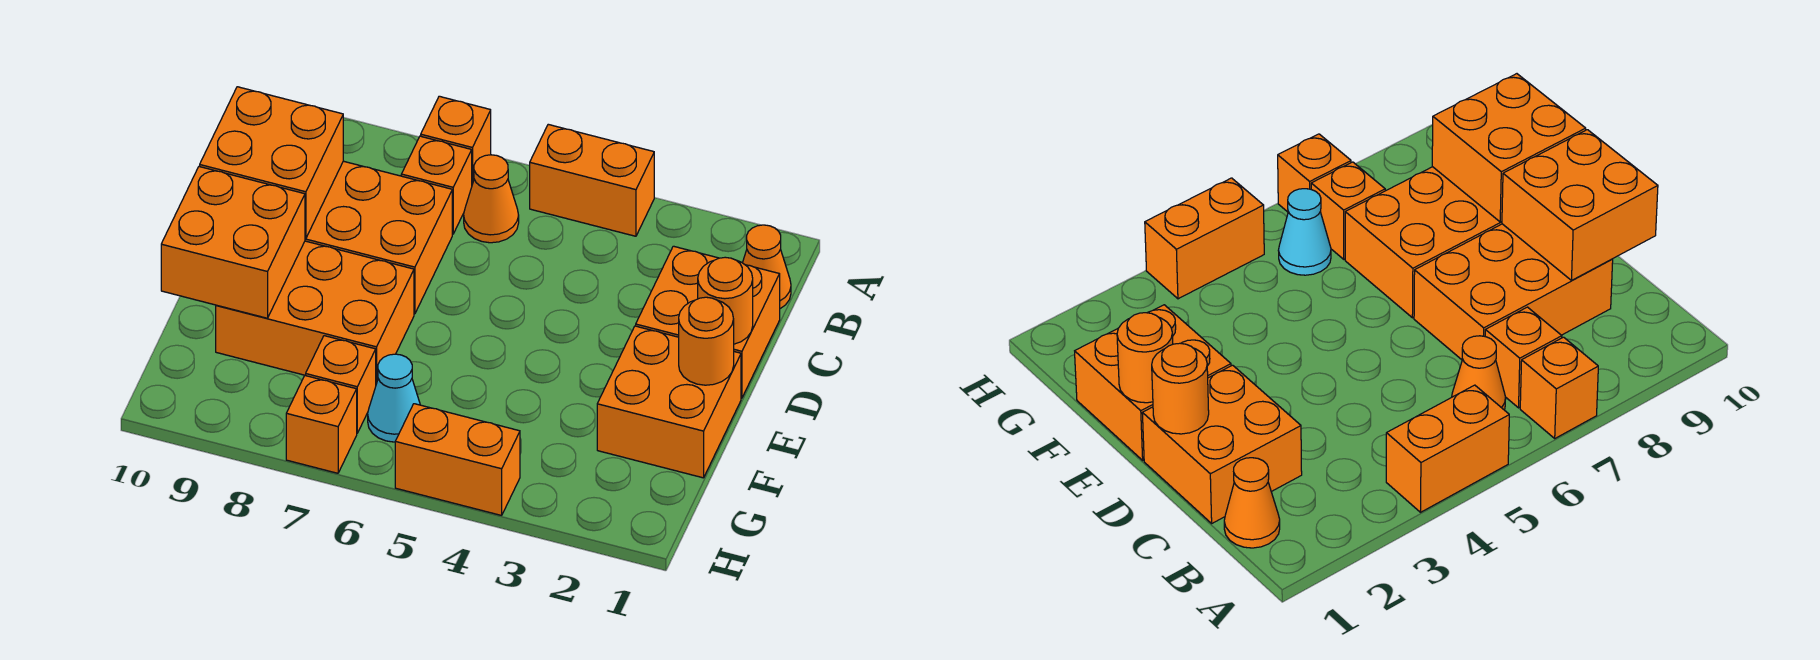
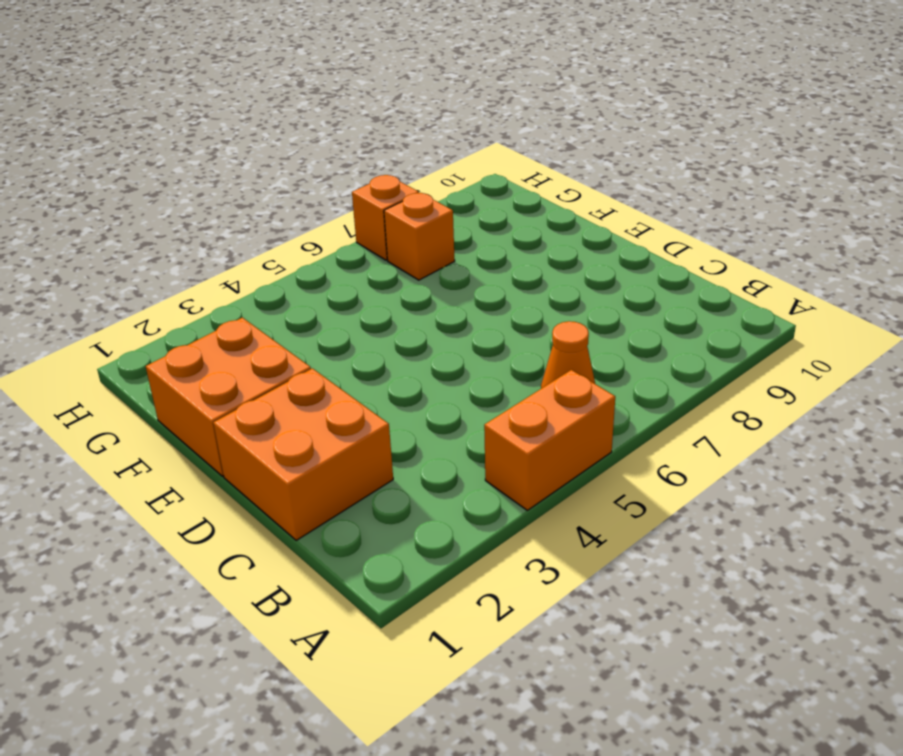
none -> orange 1x1 brick [421,96,491,184]
none -> orange 1x1 cone [743,225,791,309]
none -> orange 1x1 brick [401,136,472,234]

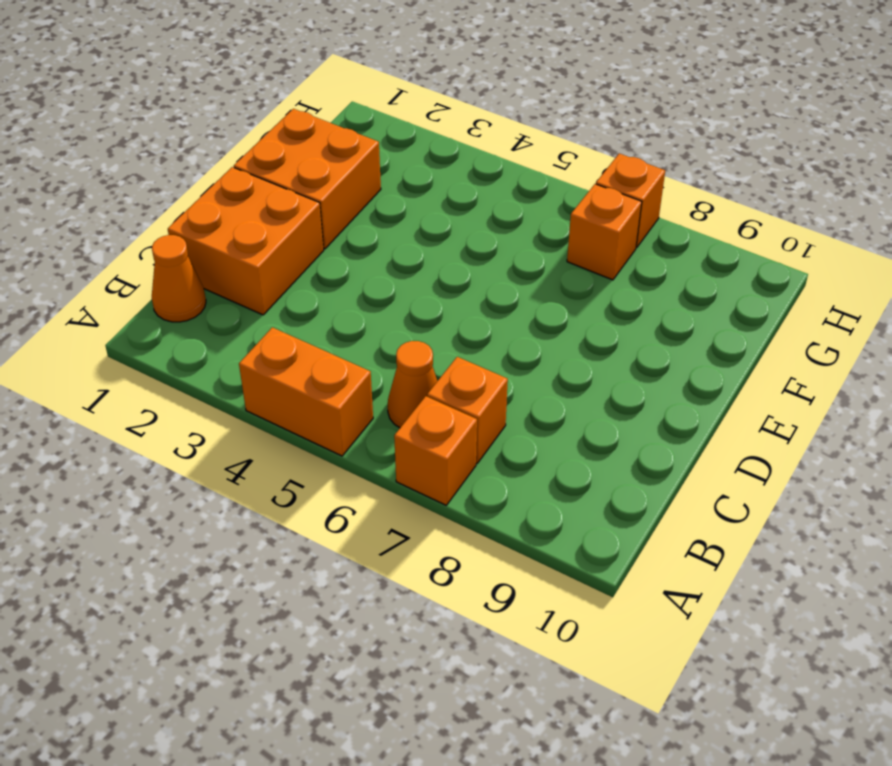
none -> orange 2x3 brick [305,161,452,314]
none -> orange 2x3 brick [216,241,414,384]
none -> cyan 1x1 cone [368,354,420,442]

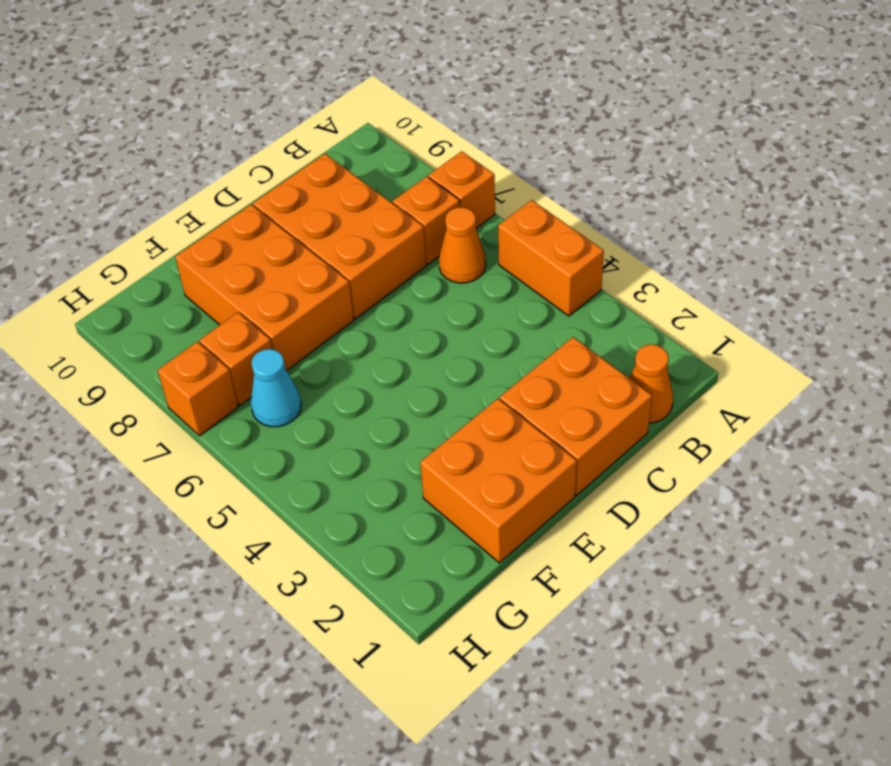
none -> orange 1x2 brick [395,404,520,515]
none -> orange 2x2 brick [200,87,343,239]
none -> orange 1x1 round brick [698,257,753,344]

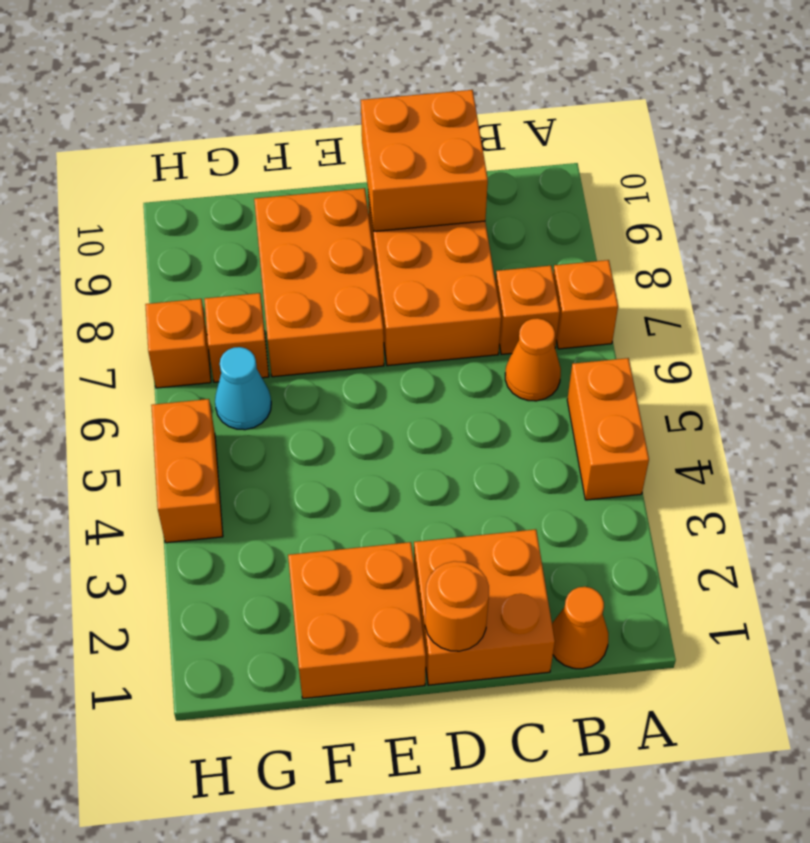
none -> orange 1x1 round brick [679,297,734,385]
none -> orange 2x2 brick [161,166,305,318]

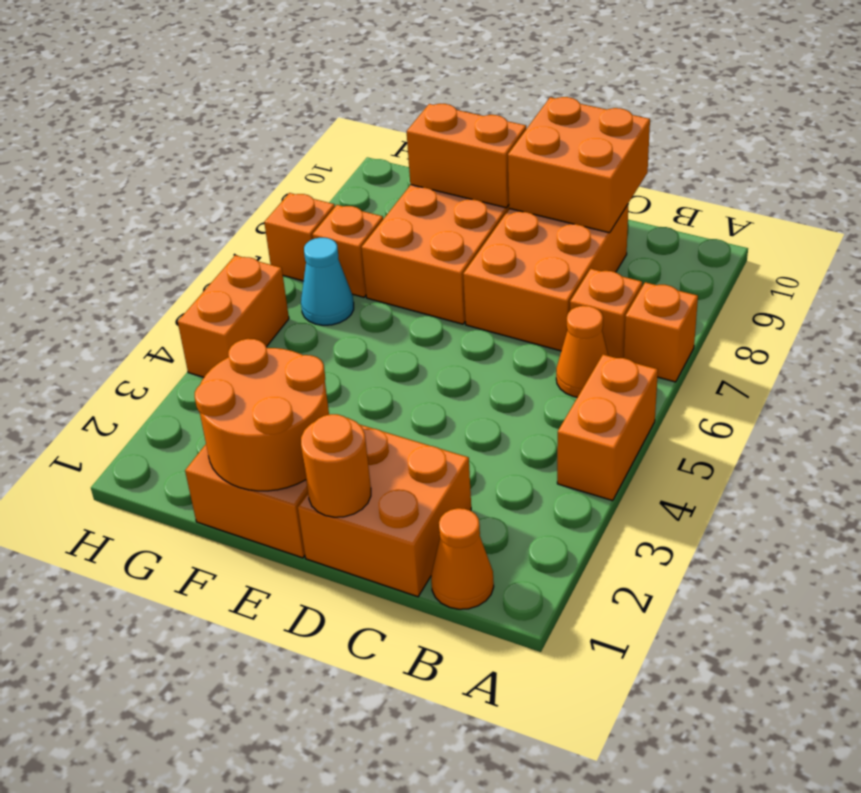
orange 2x2 round brick [195,339,329,491] -> orange 1x1 round brick [679,297,734,385]
orange 1x2 brick [407,104,526,208] -> orange 2x2 brick [161,166,305,318]

